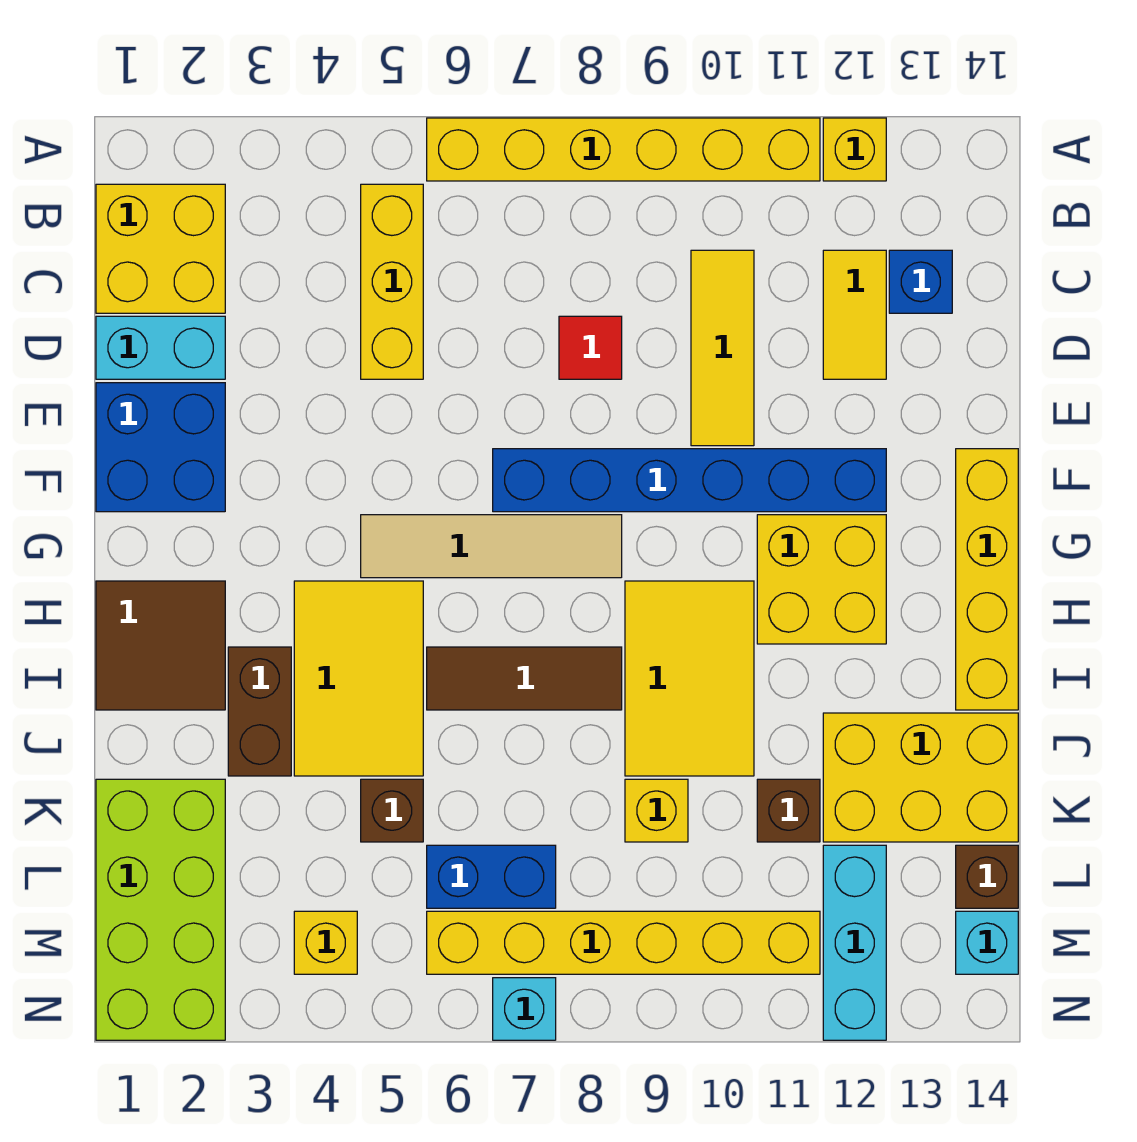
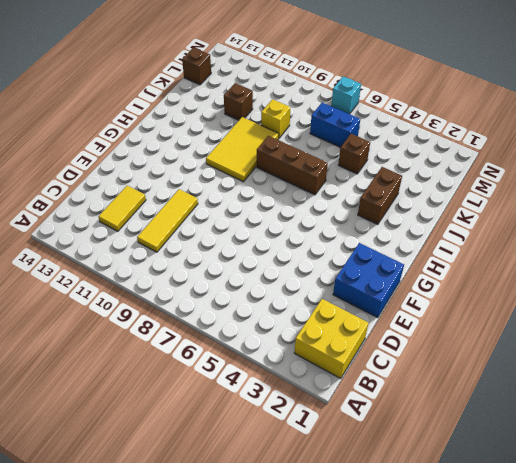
brown 1x3 brick [257,136,328,195] -> brown 1x3 tile [427,647,622,710]
none -> yellow 1x6 brick [427,118,820,181]
none -> yellow 1x1 brick [823,118,886,181]
none -> yellow 1x3 brick [361,184,423,379]
none -> blue 1x1 brick [889,250,952,313]

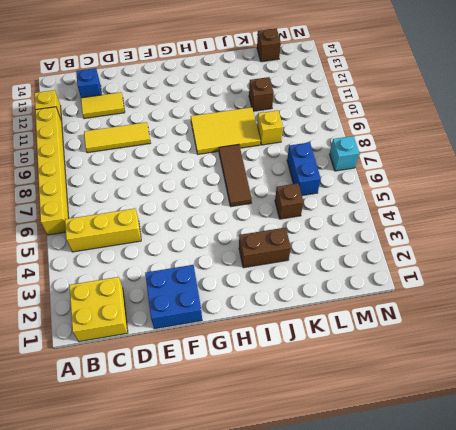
none -> cyan 1x2 brick [96,316,225,379]
none -> red 1x1 tile [559,316,622,379]
none -> blue 1x6 brick [493,449,886,512]
none -> yellow 1x4 brick [956,449,1018,710]

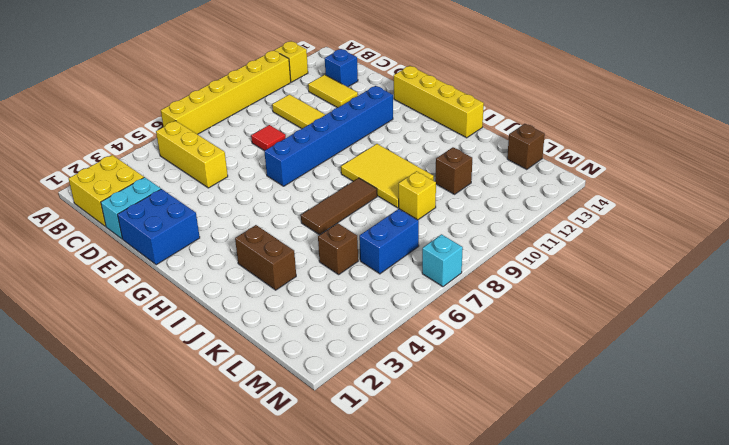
none -> tan 1x4 tile [361,515,622,578]
none -> yellow 2x2 brick [757,515,886,644]
none -> brown 2x2 tile [96,581,225,710]
none -> yellow 2x3 tile [294,581,423,776]

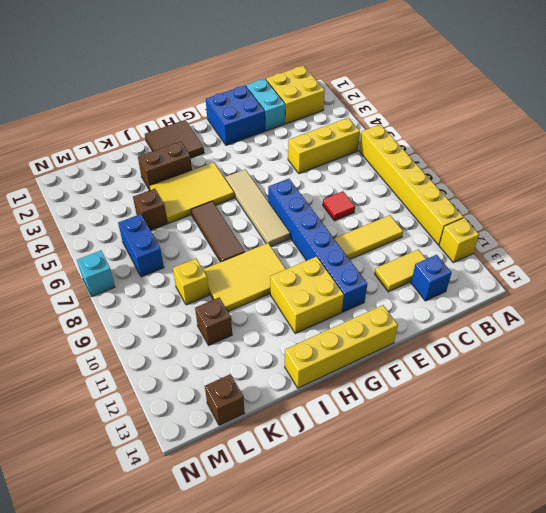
none -> yellow 2x3 brick [823,713,1018,842]
none -> lime 2x4 brick [96,779,225,1040]
none -> cyan 1x3 brick [823,845,886,1040]
none -> yellow 1x1 brick [294,911,357,974]

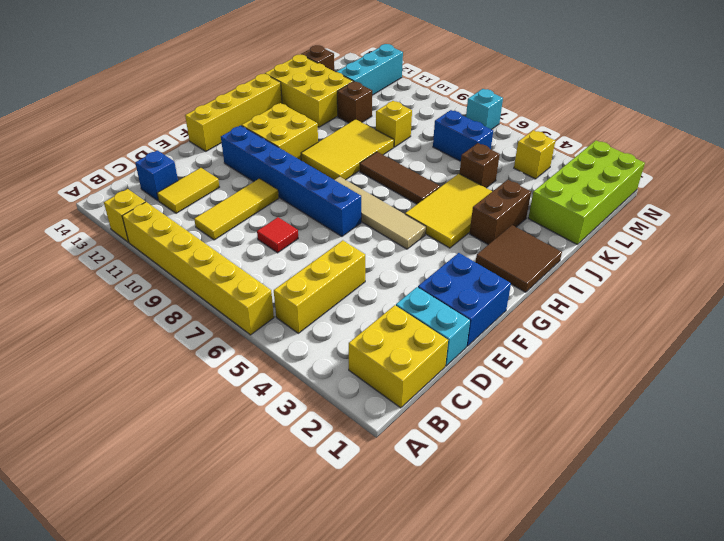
none -> yellow 1x6 brick [427,911,820,974]
none -> cyan 1x1 brick [956,911,1018,974]

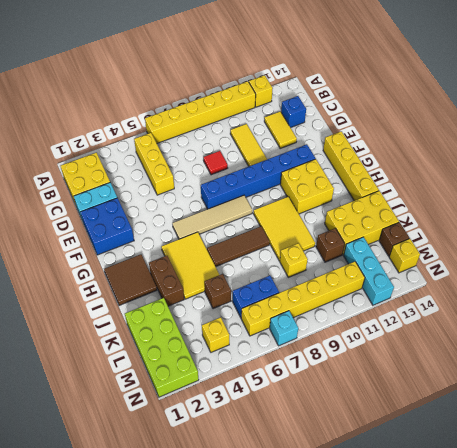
yellow 1x1 brick [389,239,420,273] -> cyan 1x1 brick [956,911,1018,974]

